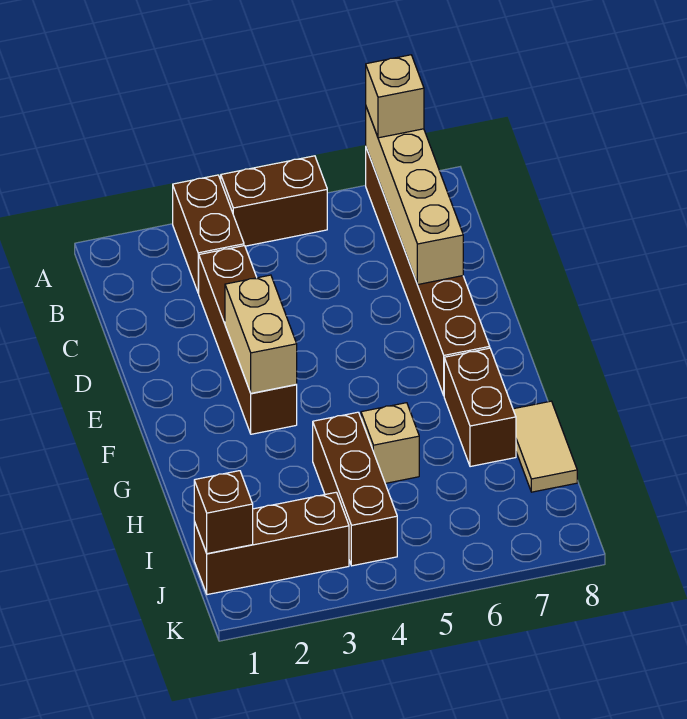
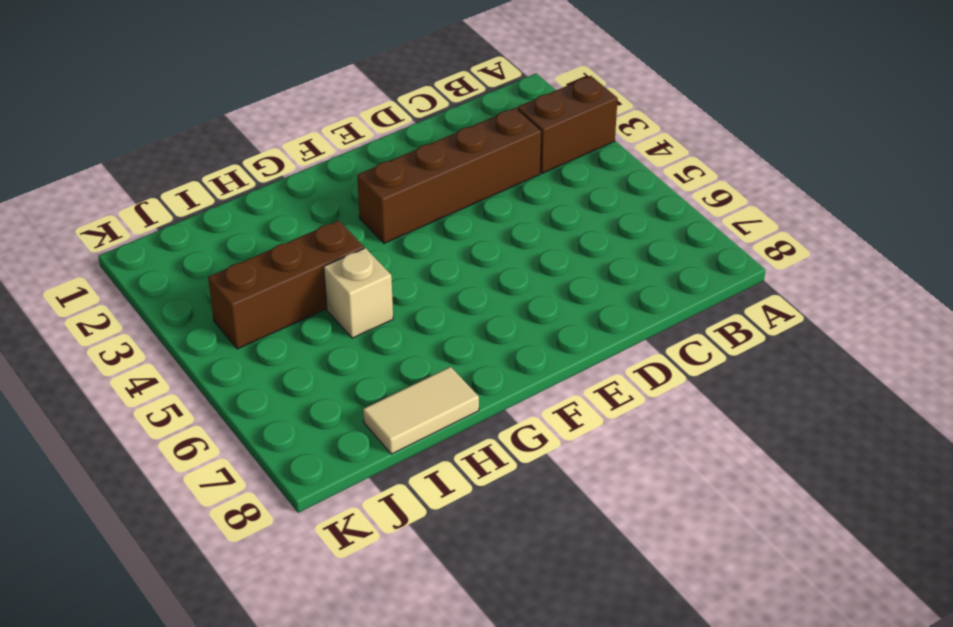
none -> brown 1x2 brick [221,156,327,246]
none -> brown 1x6 brick [366,148,490,395]
none -> brown 1x2 brick [444,348,516,467]

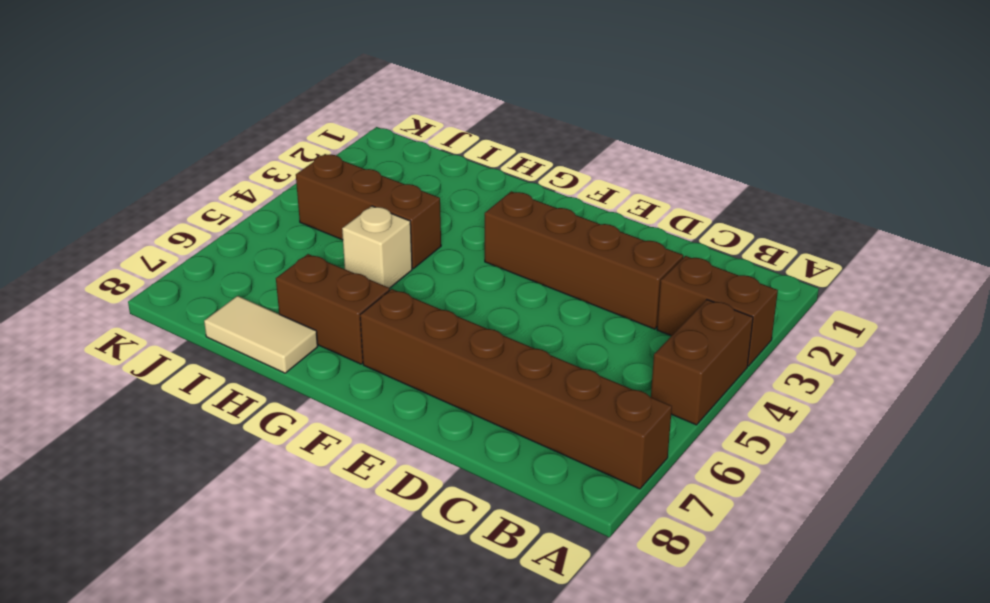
none -> brown 1x3 brick [194,492,349,595]
none -> tan 1x4 brick [366,107,463,285]
none -> tan 1x2 brick [225,275,297,393]

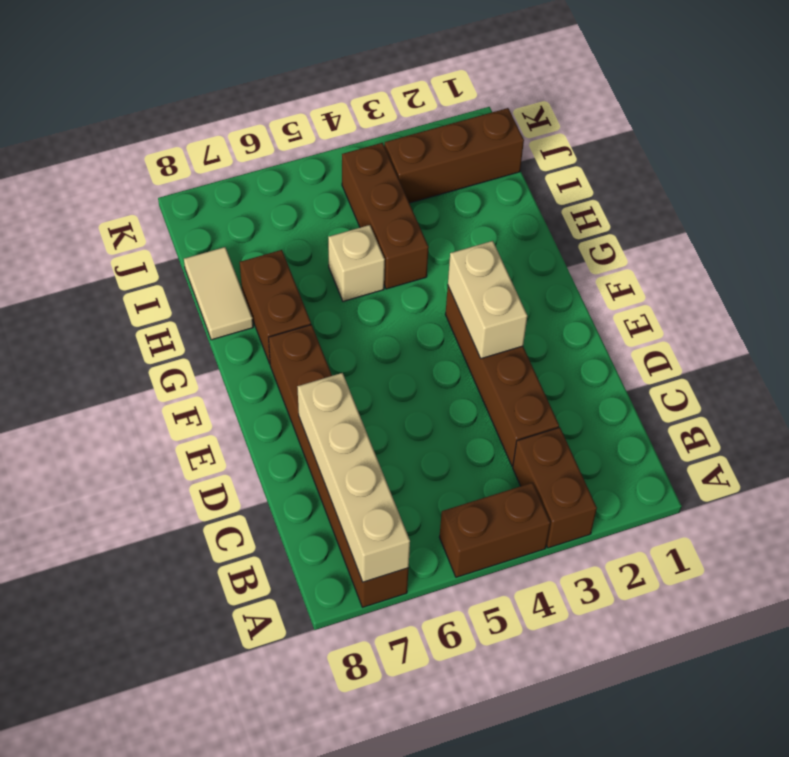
none -> brown 1x1 brick [194,471,253,554]
none -> tan 1x1 brick [366,55,424,138]

